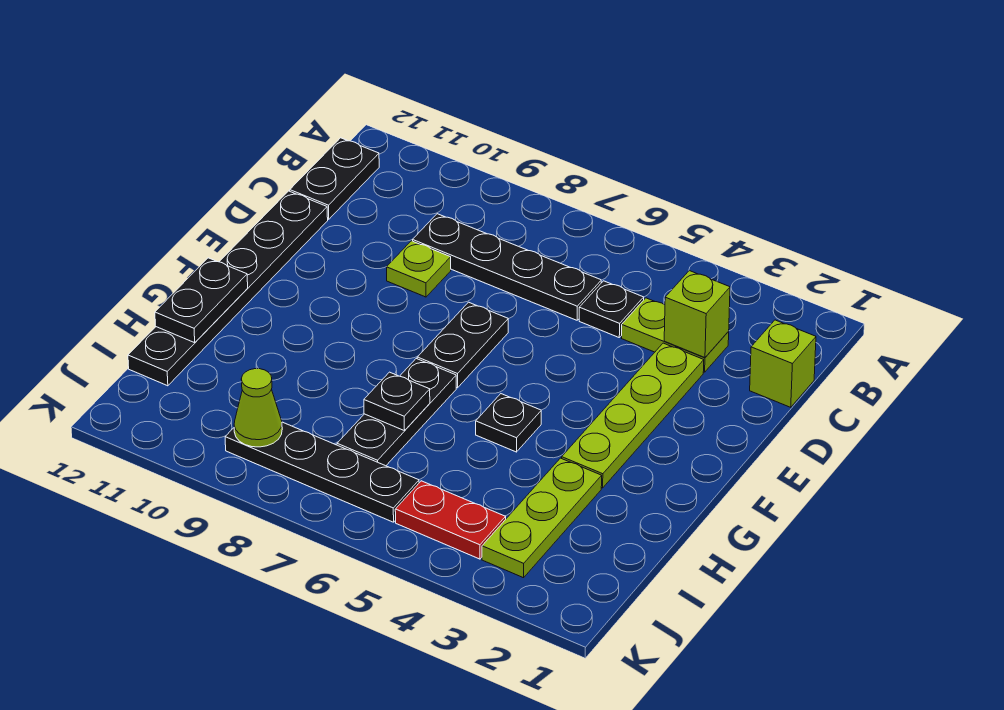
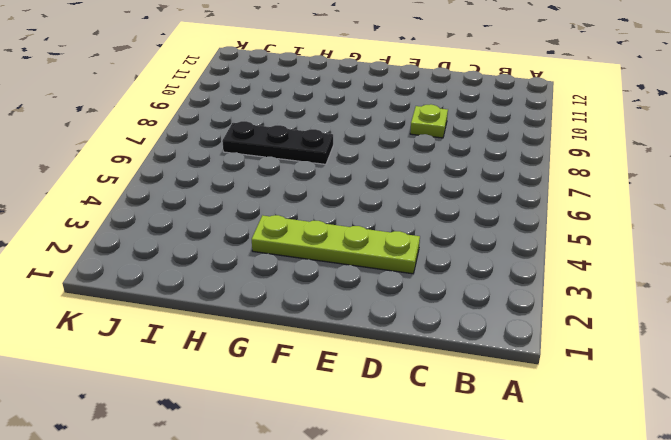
none -> black 1x2 plate [290,138,379,219]
none -> lime 1x1 brick [750,320,816,407]
none -> lime 1x2 plate [622,298,729,372]

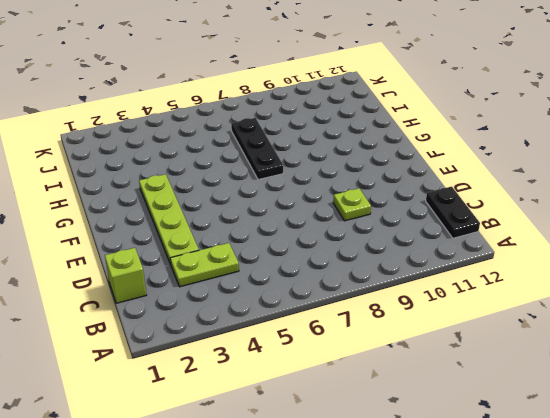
none -> black 1x1 plate [579,281,644,337]
none -> black 1x4 plate [413,214,601,320]
none -> black 1x6 plate [128,191,328,386]

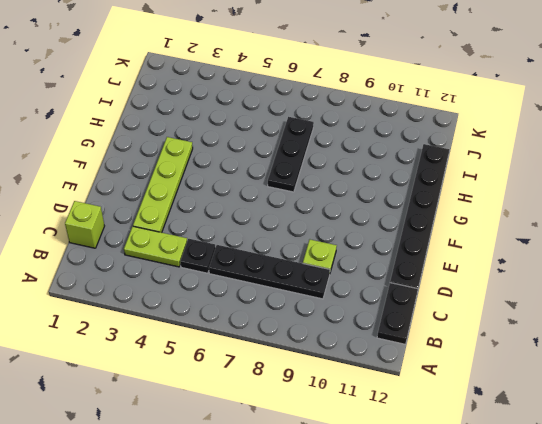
none -> black 1x2 plate [417,302,508,388]
none -> black 1x1 plate [476,394,541,452]
none -> lime 1x3 plate [482,458,602,578]

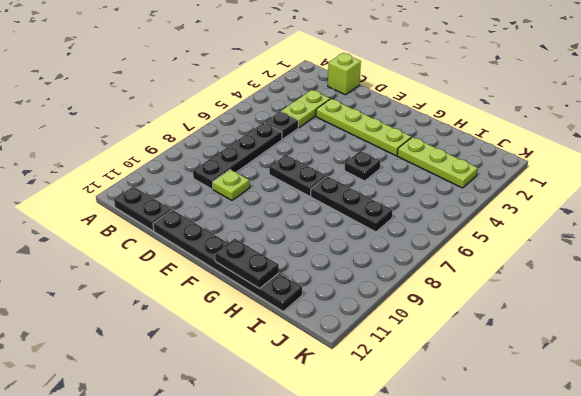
none -> red 1x2 plate [395,481,506,559]
none -> black 1x4 plate [225,422,419,522]
none -> lime 1x1 brick [664,271,730,358]

